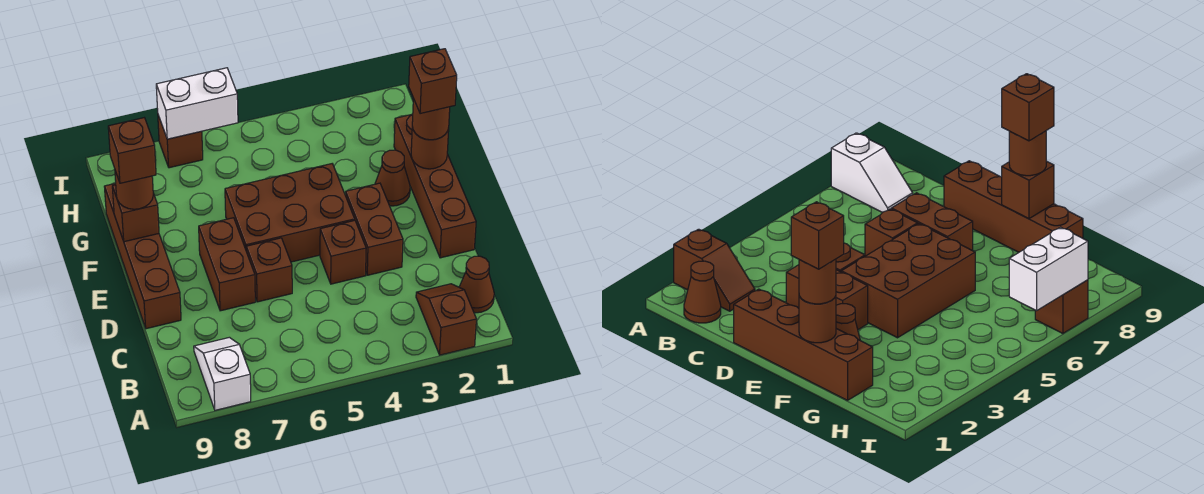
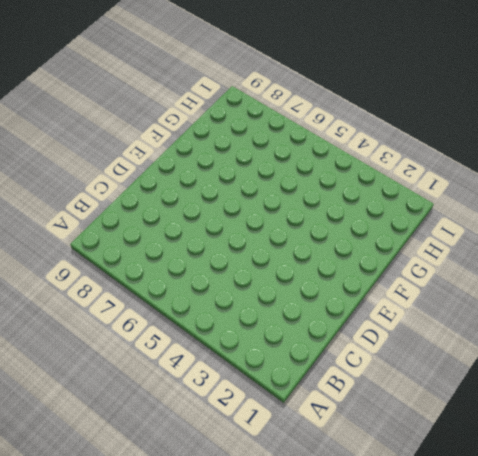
none -> brown 1x2 slope [416,284,476,355]
none -> white 1x2 slope [194,337,251,410]
none -> brown 1x1 cone [459,256,494,313]

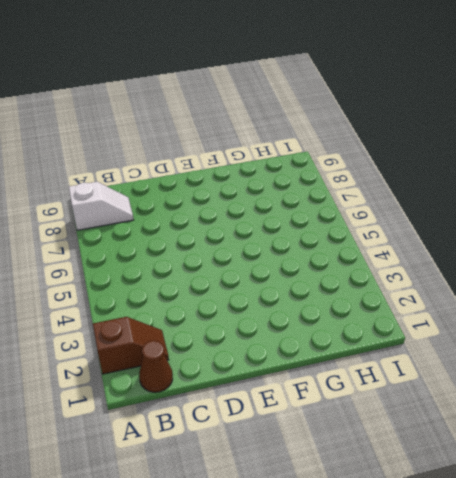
none -> brown 1x4 brick [394,114,476,258]
none -> brown 1x2 brick [345,183,403,275]
none -> brown 1x1 brick [320,220,366,284]

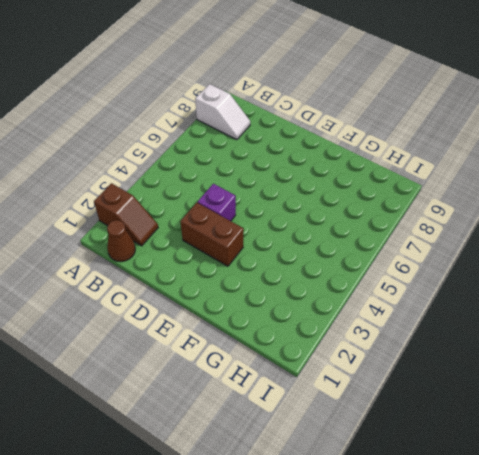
purple 1x1 brick [198,184,236,221] -> brown 1x1 brick [320,220,366,284]
none -> brown 1x4 brick [394,114,476,258]
none -> brown 1x1 brick [246,238,292,302]
none -> brown 1x2 brick [199,218,255,311]

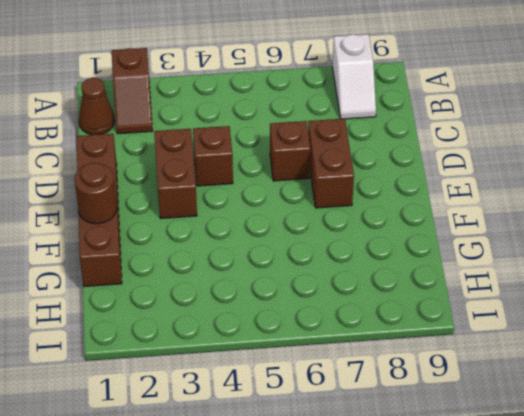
none -> brown 1x4 brick [104,183,181,329]
none -> brown 2x3 brick [225,164,355,262]
none -> brown 1x1 cone [375,150,410,206]

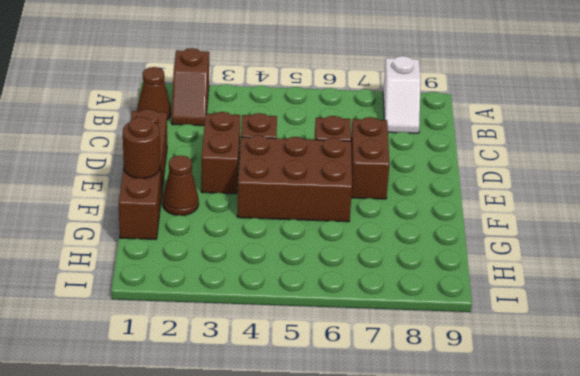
none -> brown 1x4 brick [104,183,181,329]
none -> brown 1x1 brick [158,115,203,168]
none -> brown 1x1 brick [112,185,159,242]

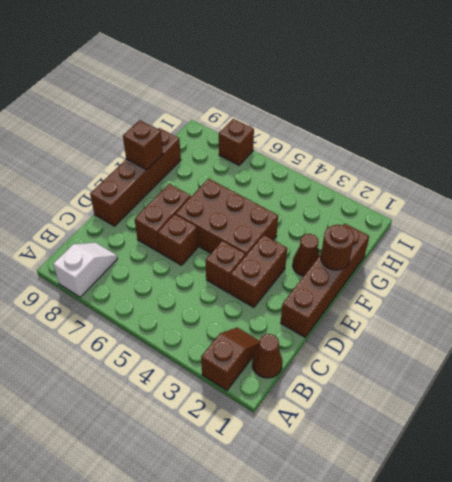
none -> white 1x2 brick [156,68,238,139]
none -> brown 1x1 round brick [412,98,450,140]
none -> brown 1x1 round brick [115,171,153,209]

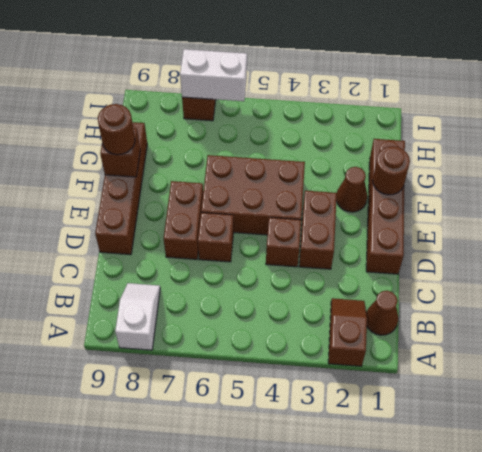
none -> brown 1x1 round brick [412,98,450,140]
none -> brown 1x1 brick [409,49,457,114]
none -> brown 1x1 brick [108,118,156,183]

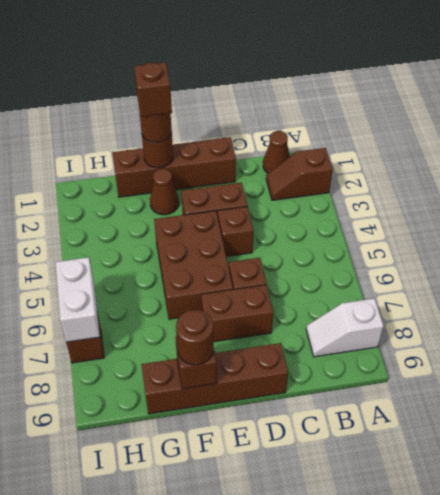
none -> brown 1x1 brick [108,118,156,183]

